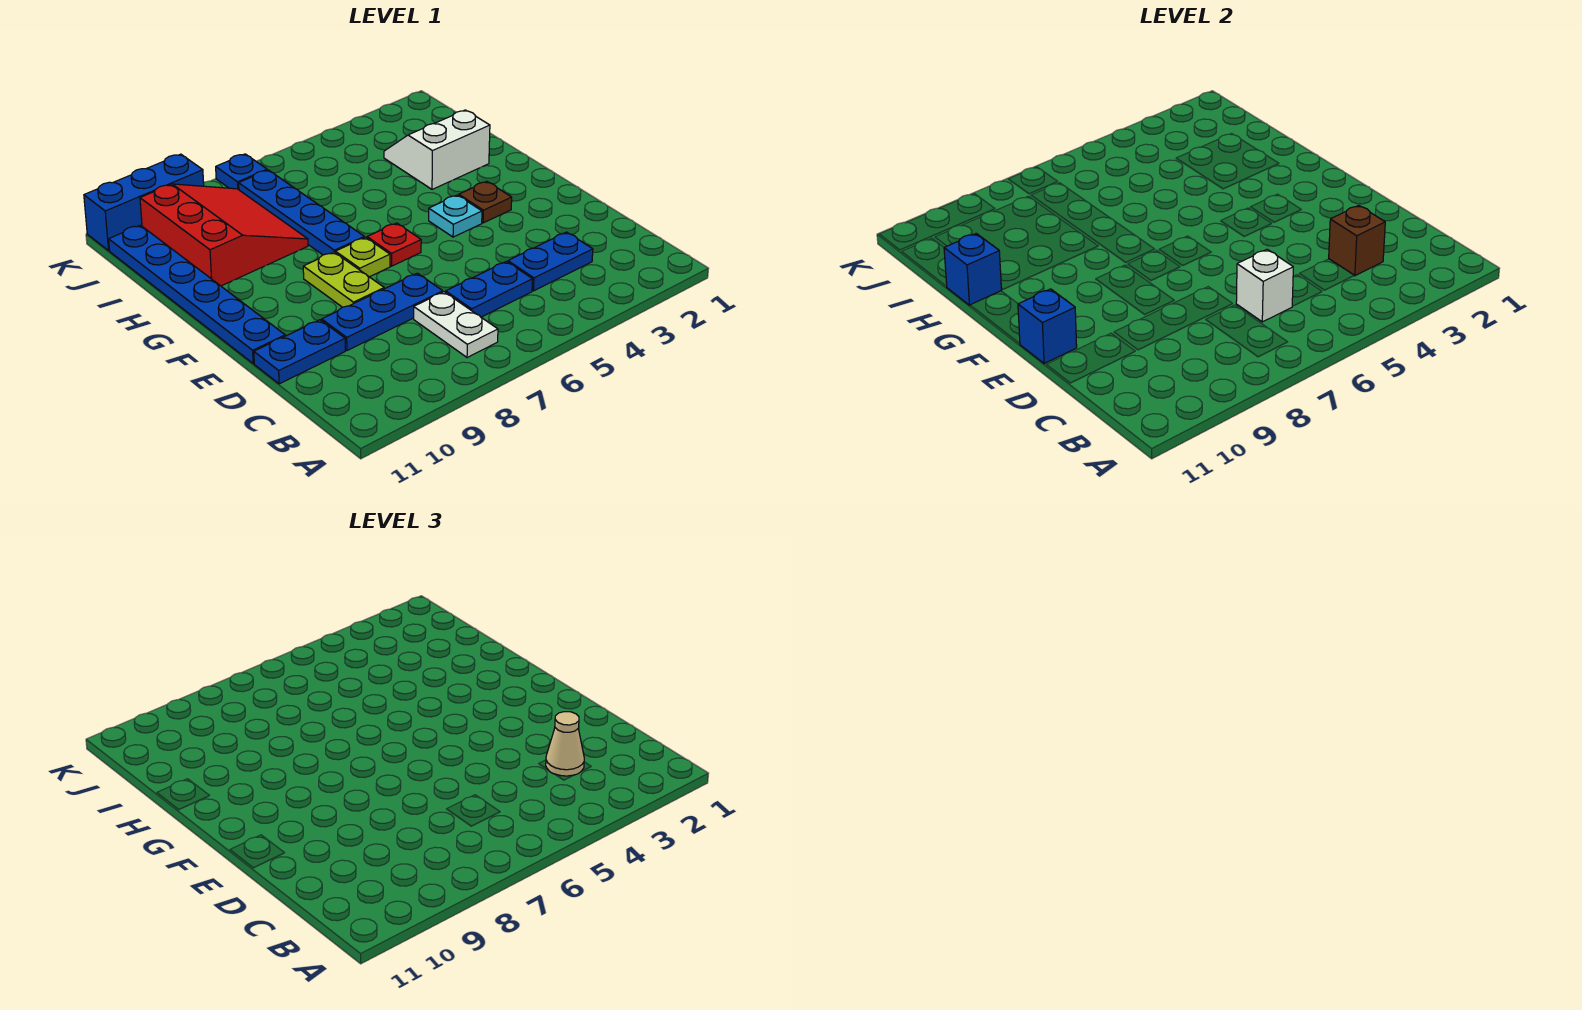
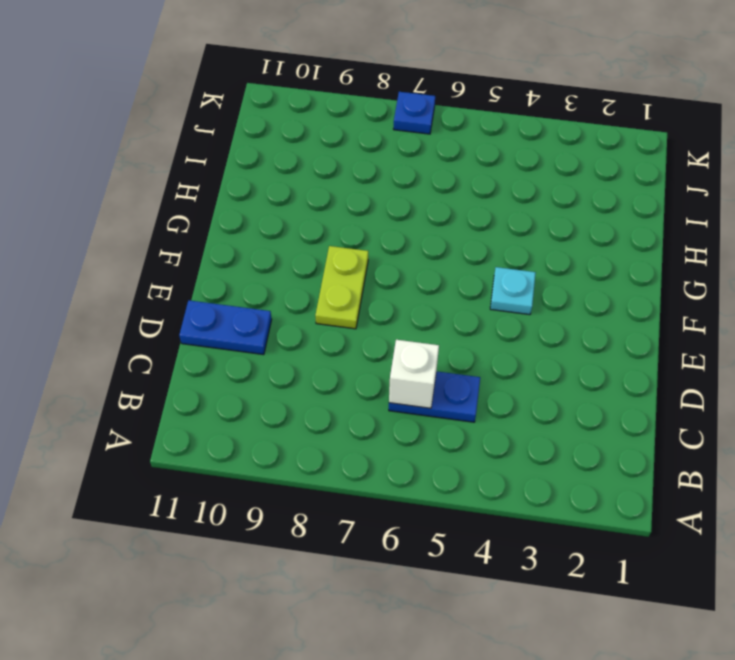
none -> white 1x2 plate [414,292,498,358]
none -> blue 1x2 plate [508,232,593,291]
none -> blue 1x3 plate [322,273,443,350]

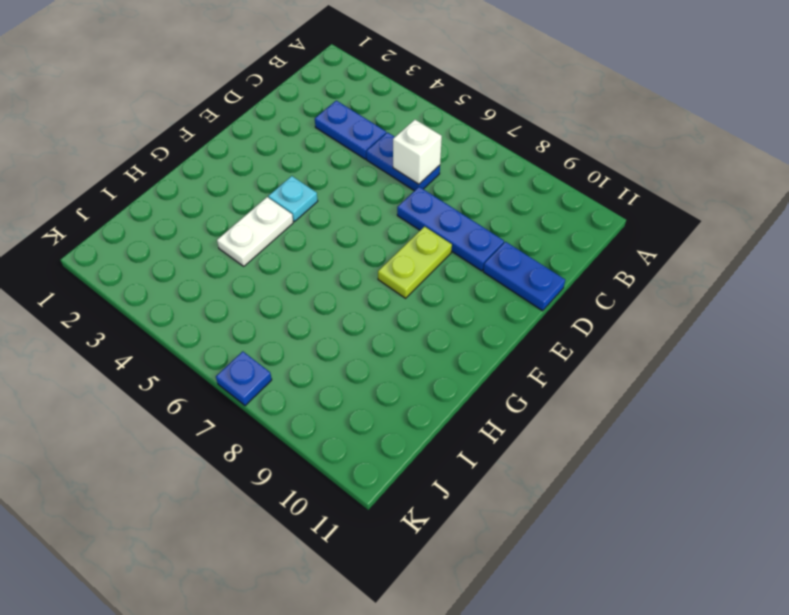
white 1x2 plate [217,197,293,266] -> white 1x2 plate moved to [414,292,498,358]
none -> blue 1x6 plate [109,225,285,364]
none -> brown 1x1 plate [459,182,512,223]
none -> red 1x1 plate [367,223,421,266]

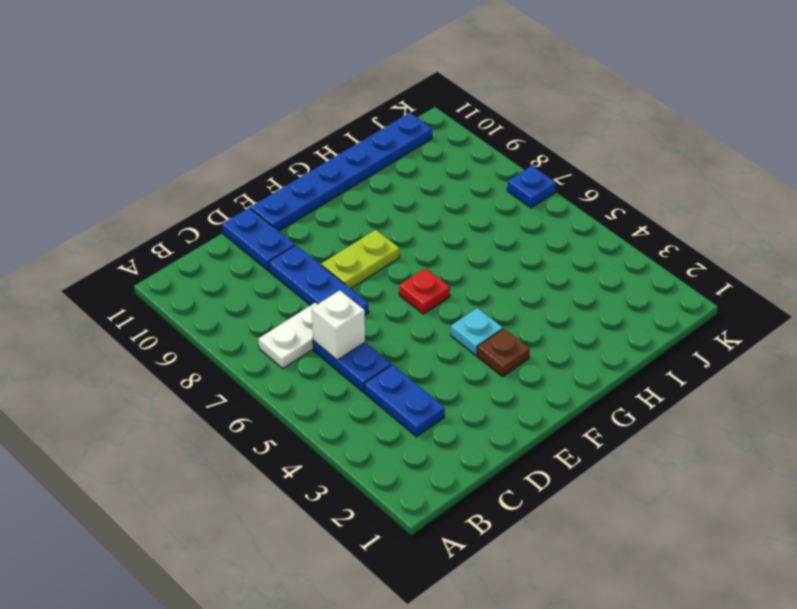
none -> lime 1x1 plate [336,237,390,277]
none -> blue 1x4 plate [239,170,364,255]
none -> white 2x2 slope [384,110,490,189]

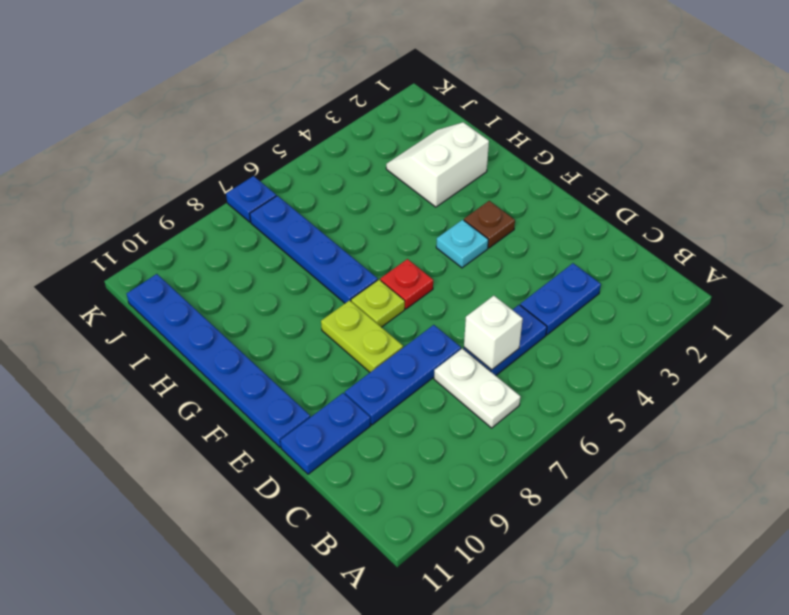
none -> red 3x3 slope [140,184,308,286]
none -> blue 1x3 brick [84,154,204,251]
none -> brown 1x1 brick [1329,205,1385,276]

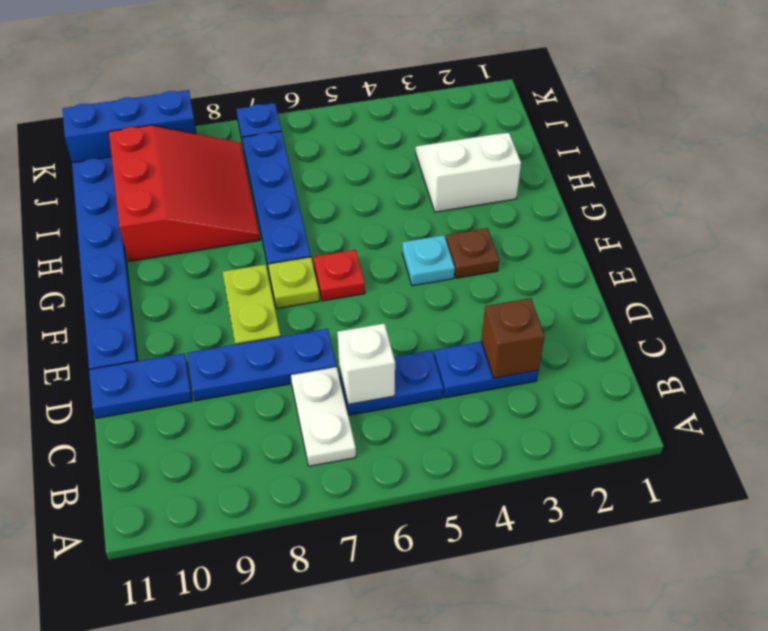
none -> blue 1x1 brick [1018,289,1077,364]
none -> blue 1x1 brick [944,233,1002,305]
none -> tan 1x1 cone [546,712,584,776]

